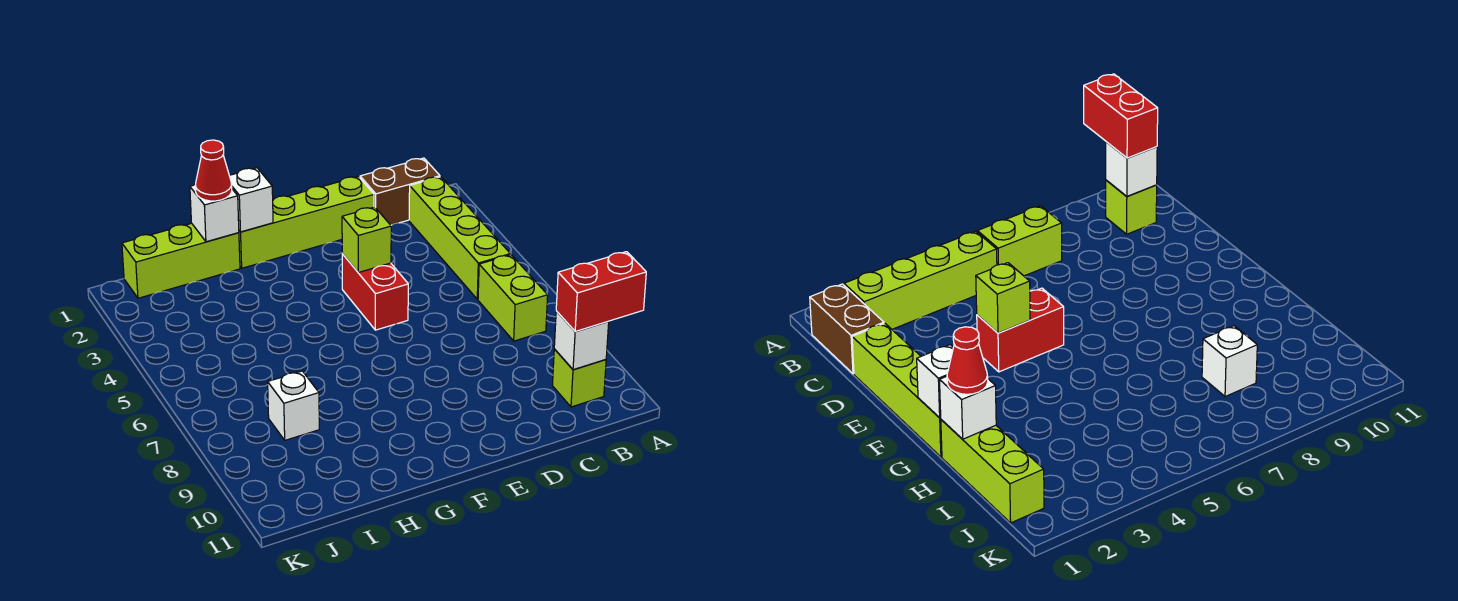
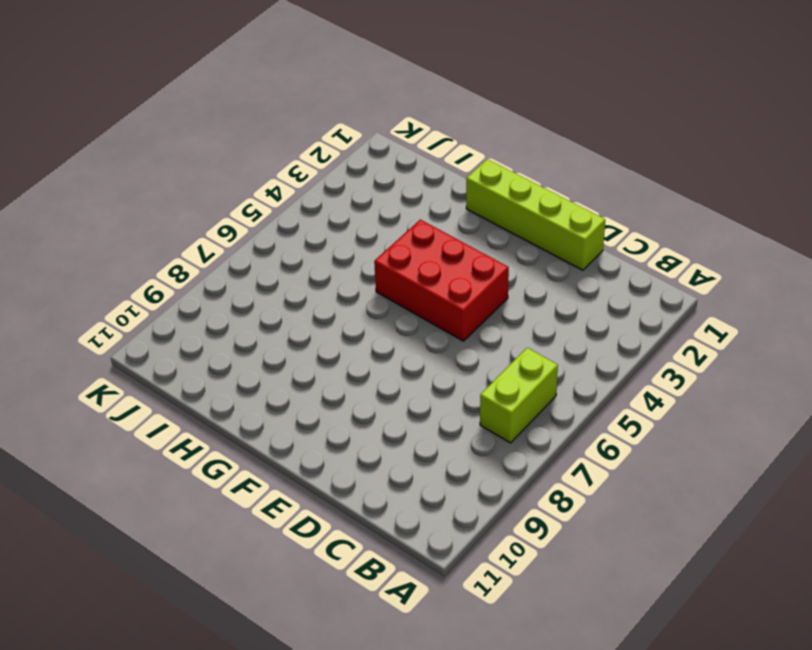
red 2x3 brick [374,219,509,341] -> red 1x2 brick [342,254,408,330]
none -> brown 1x2 brick [360,158,440,225]
none -> lime 1x4 brick [409,177,510,299]
none -> lime 1x1 brick [552,349,606,407]

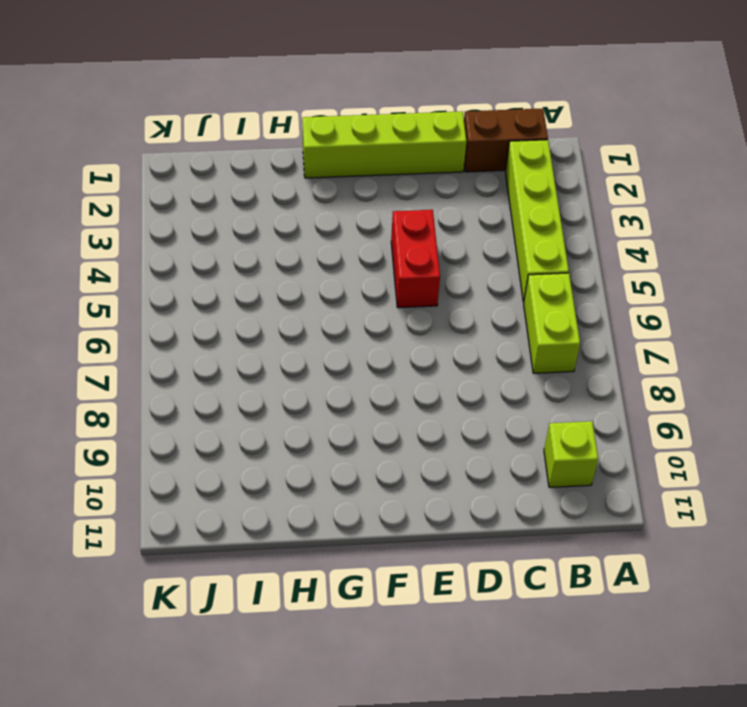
none -> lime 1x3 brick [122,223,240,298]
none -> white 1x1 brick [268,371,319,440]
none -> white 1x1 brick [554,311,609,370]

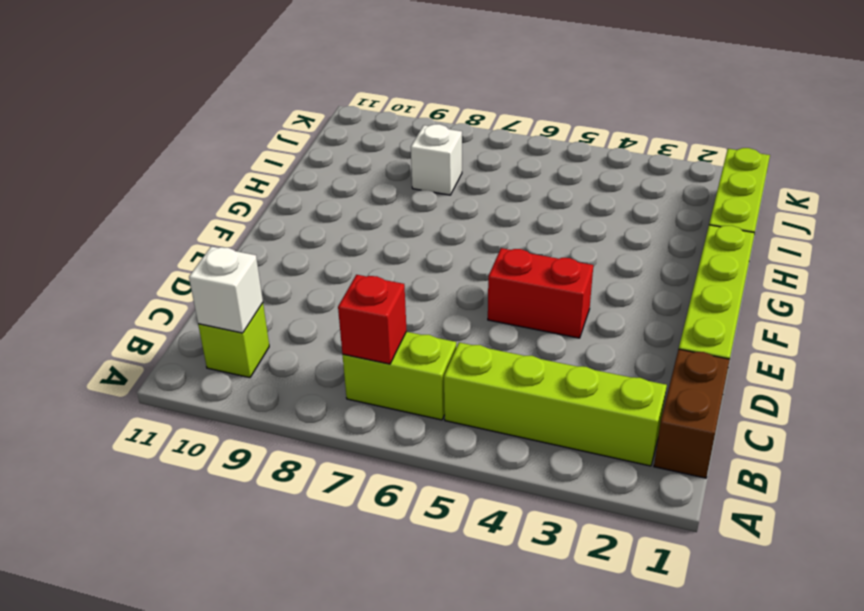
red 1x1 brick [338,275,407,364] -> none
none -> lime 1x1 brick [342,207,391,272]
none -> white 1x1 brick [229,168,273,232]
none -> white 1x1 brick [190,185,239,242]

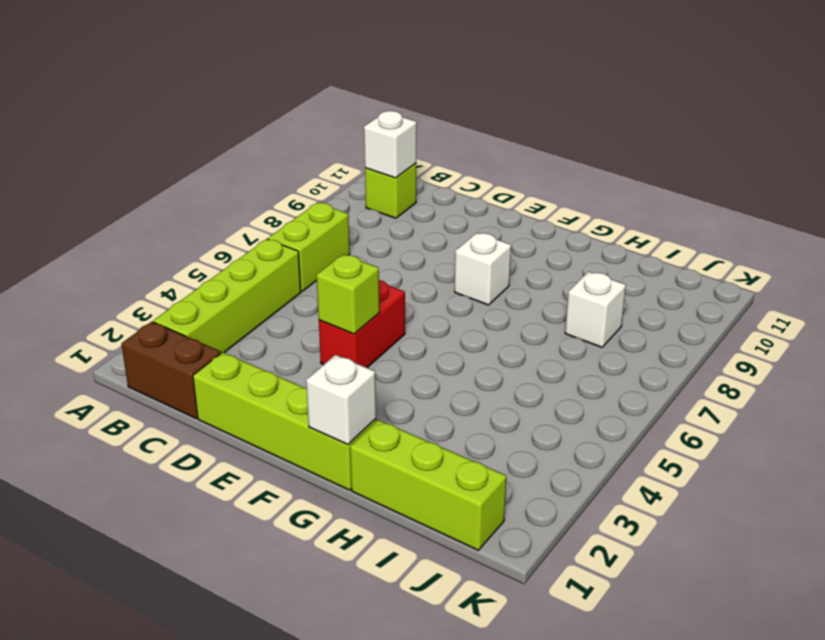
white 1x1 brick [455,233,511,305] -> white 1x1 brick moved to [190,185,239,242]
none -> red 1x2 brick [556,252,646,332]
none -> red 1x1 cone [195,140,232,201]

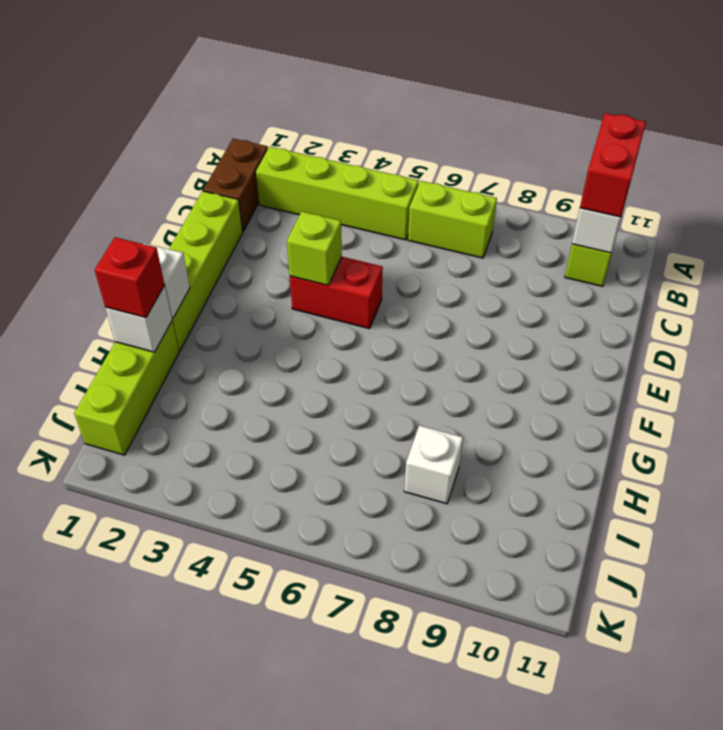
red 1x1 brick [95,237,165,318] -> red 1x1 cone [195,140,232,201]

